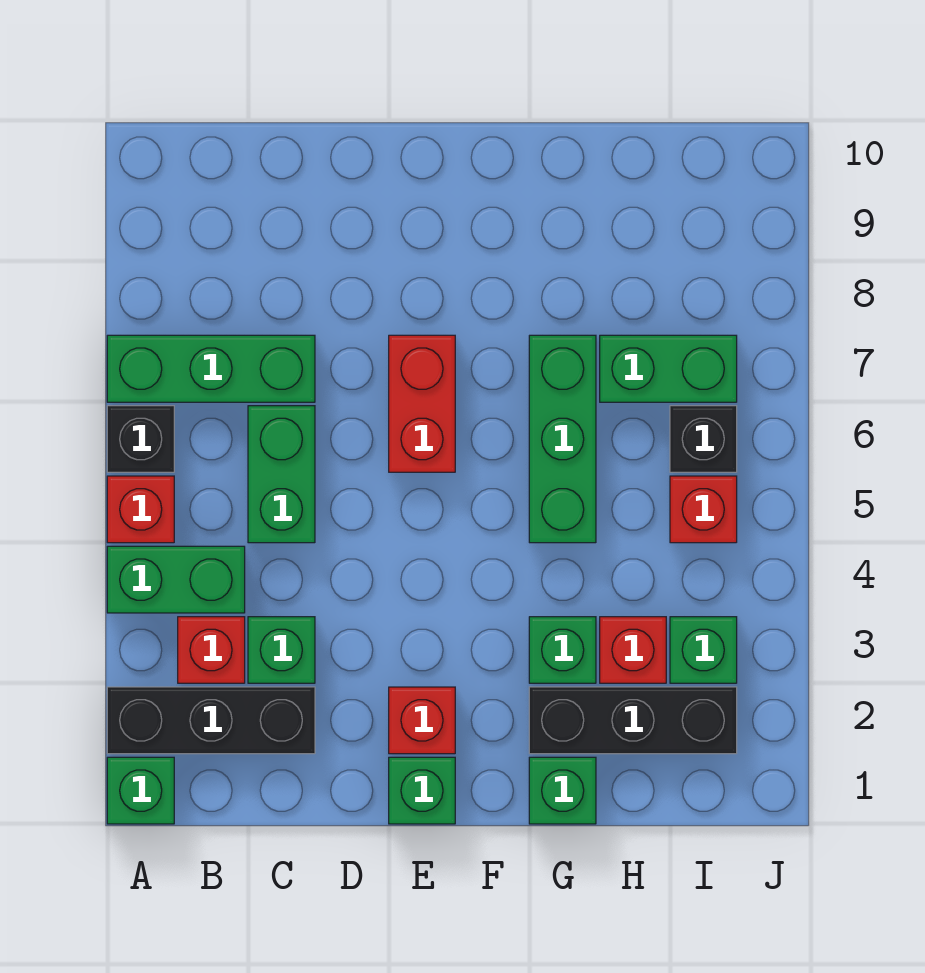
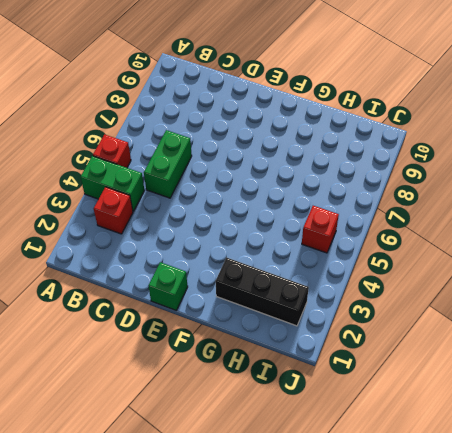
none -> green 1x1 brick [107,757,174,824]
none -> black 1x3 brick [107,687,315,754]
none -> black 1x1 brick [107,406,174,472]

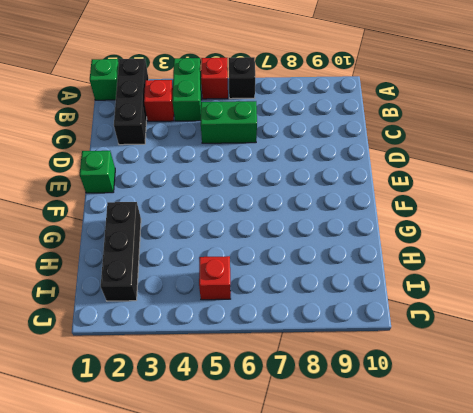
none -> green 1x3 brick [107,335,315,402]
none -> green 1x1 brick [248,617,315,683]
none -> red 1x1 brick [389,687,455,754]

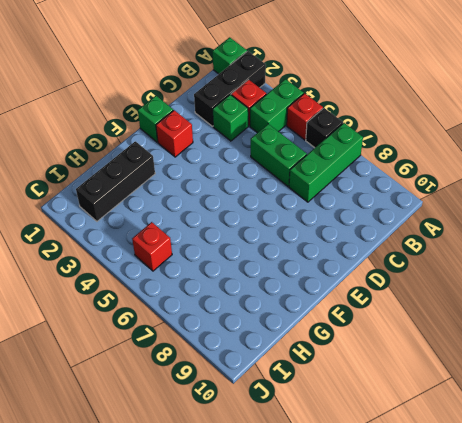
none -> red 1x2 brick [389,335,455,472]
none -> green 1x1 brick [529,757,596,824]
none -> green 1x1 brick [529,617,596,683]

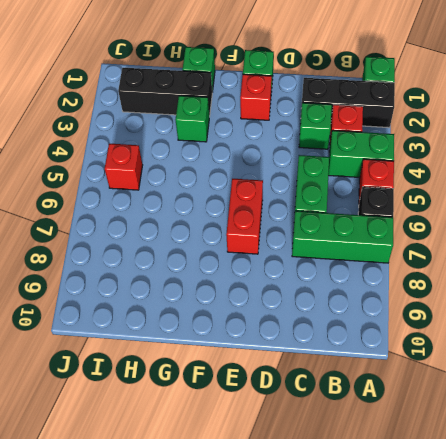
none -> green 1x3 brick [529,335,596,543]
none -> red 1x1 brick [600,617,666,683]
none -> green 1x2 brick [600,335,737,402]

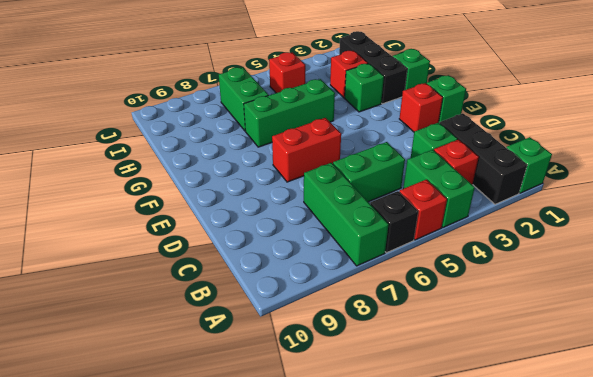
none -> green 1x1 brick [670,617,737,683]
none -> black 1x1 brick [670,406,737,472]

